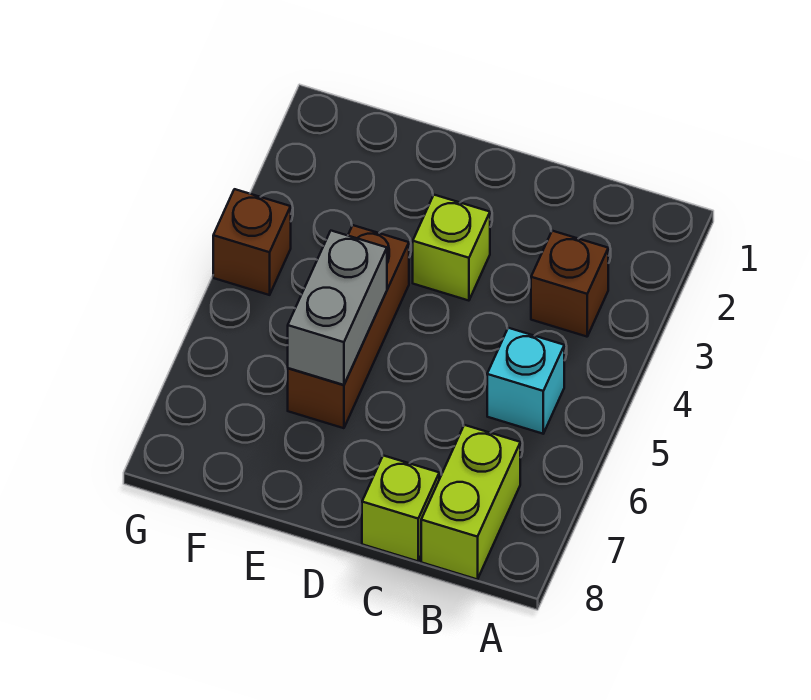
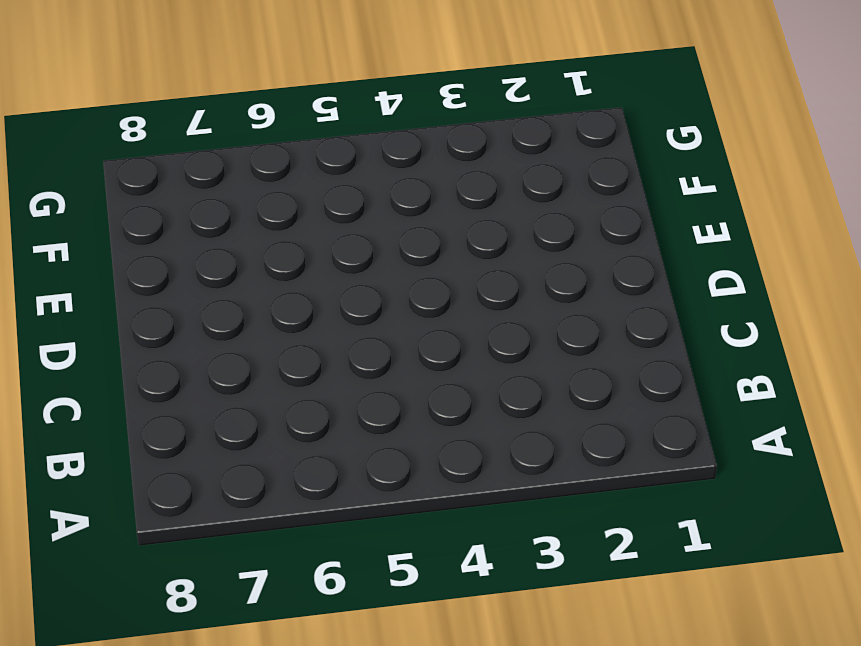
none -> brown 1x1 brick [531,231,608,337]
none -> cyan 1x1 brick [487,328,564,434]

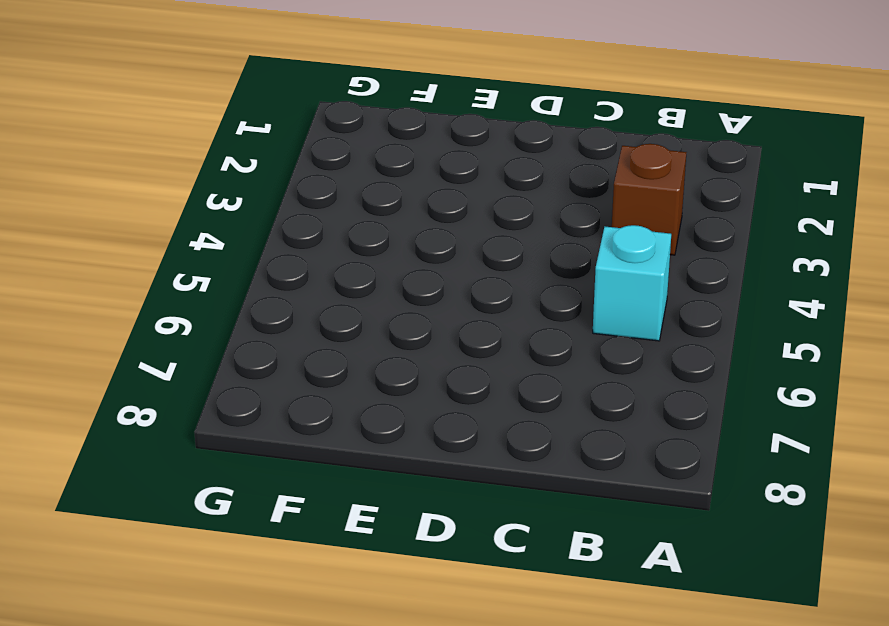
none -> lime 1x2 brick [421,425,520,579]
none -> lime 1x1 brick [362,455,439,561]

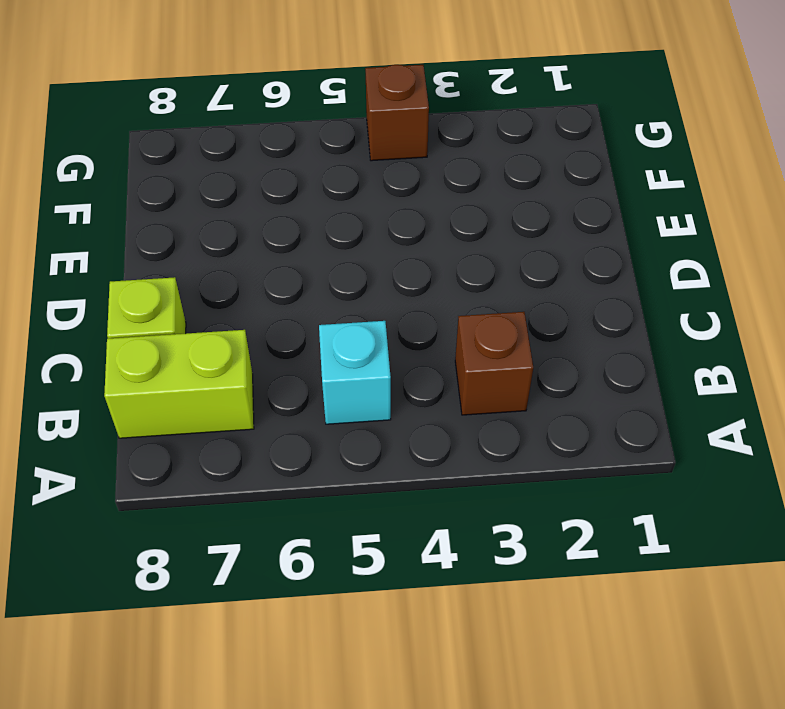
none -> lime 1x1 brick [413,195,490,301]
none -> brown 1x3 brick [288,225,409,428]

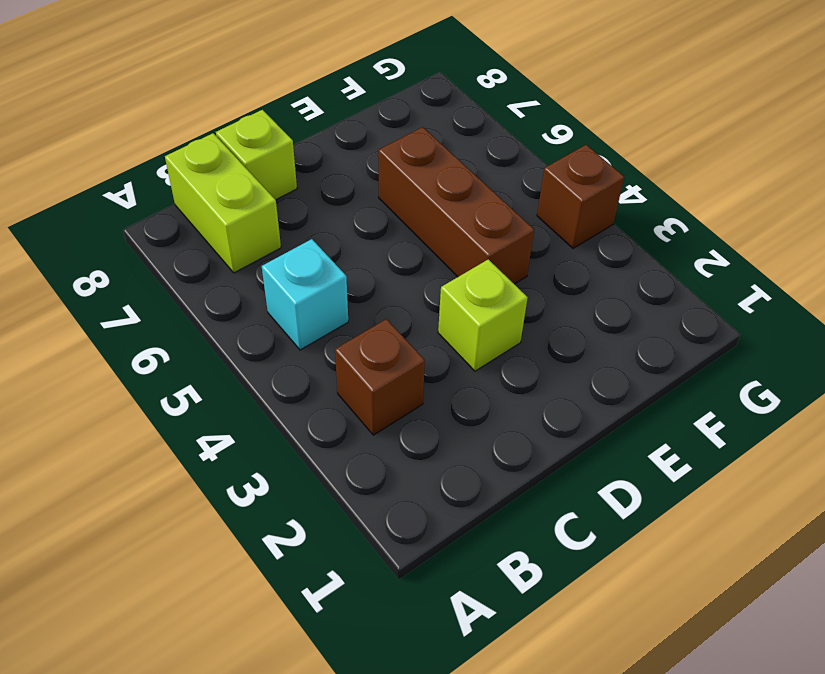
none -> grey 1x2 brick [288,231,387,385]

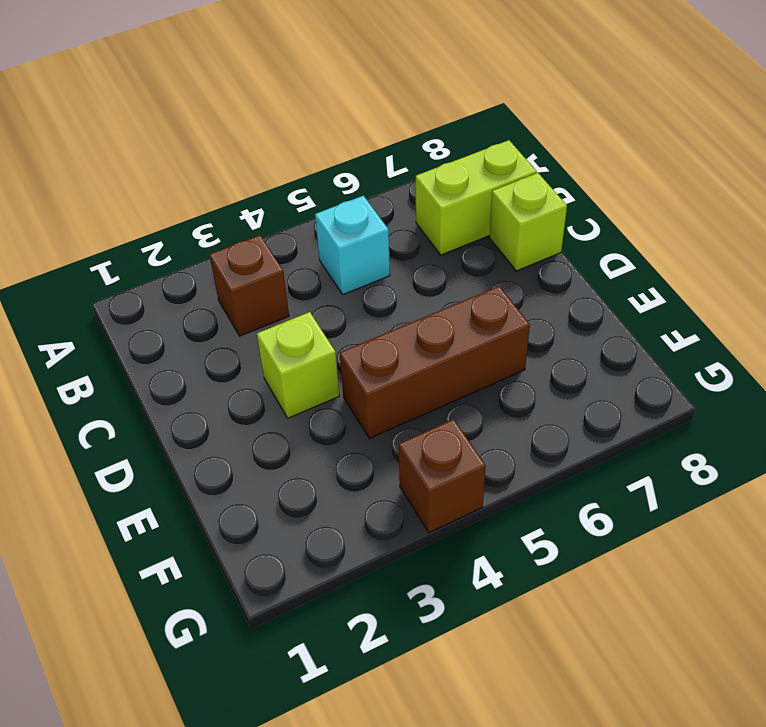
none -> grey 1x2 brick [288,231,387,385]

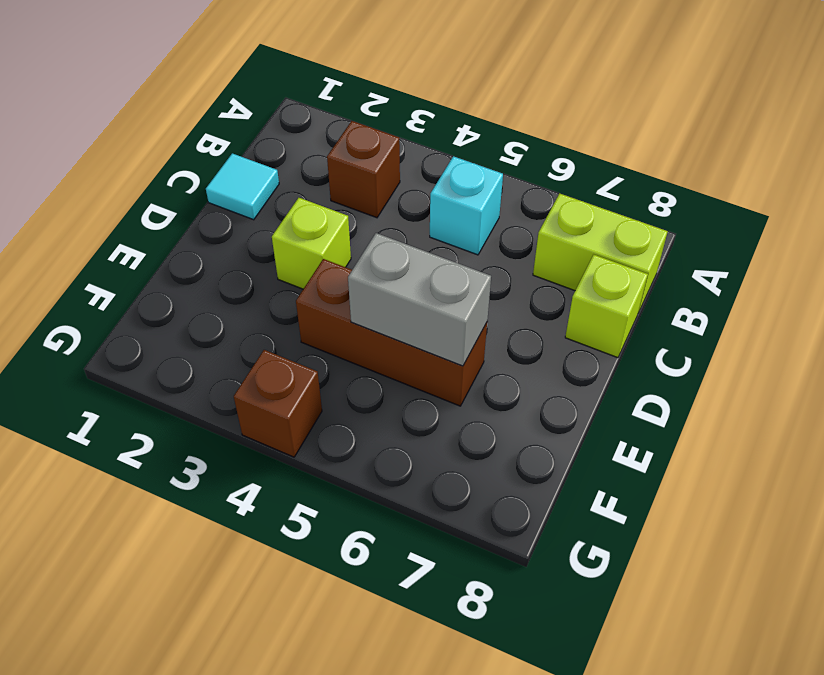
cyan 1x1 tile [206,153,279,220] -> none

